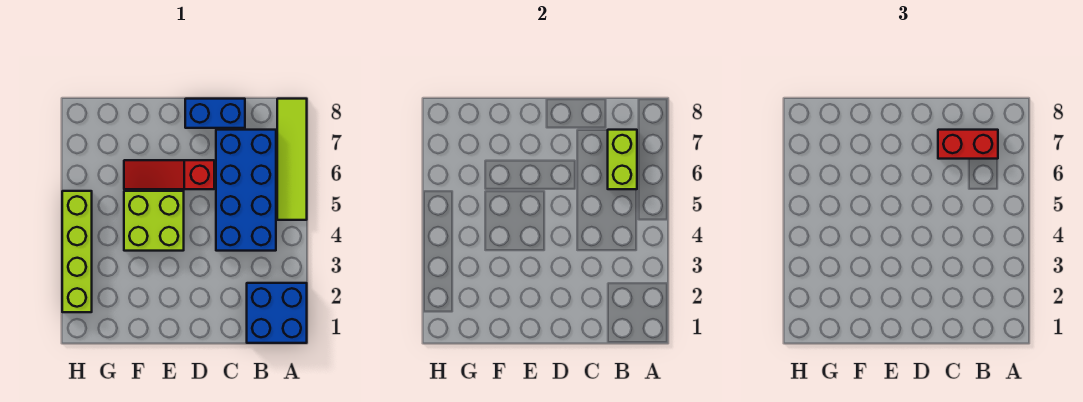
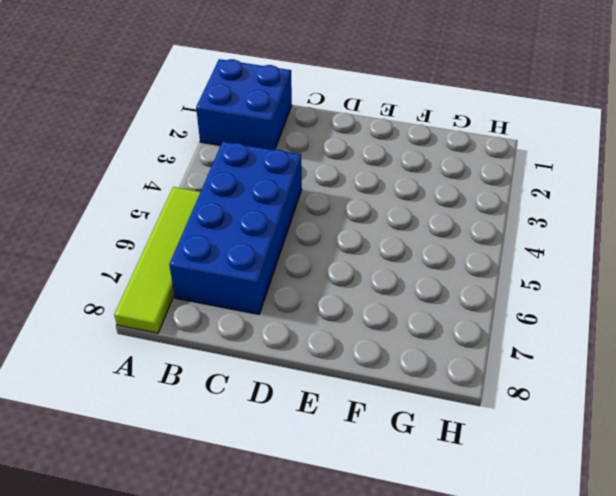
none -> blue 1x2 brick [185,99,245,128]
none -> red 1x3 slope [124,160,214,189]

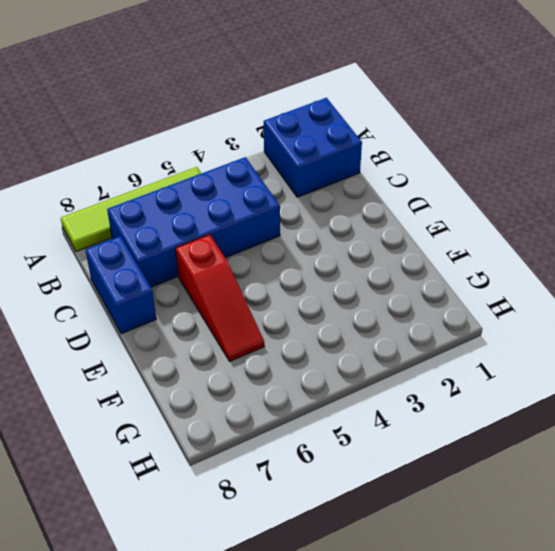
none -> lime 2x2 brick [124,191,184,251]
none -> lime 1x4 brick [62,191,92,312]

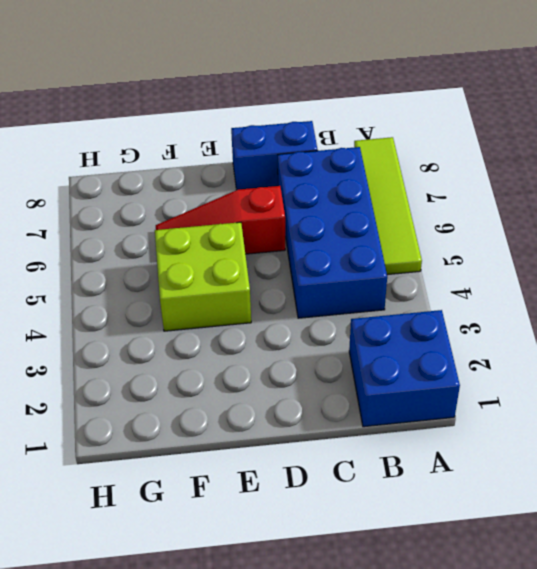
none -> lime 1x4 brick [62,191,92,312]
none -> lime 1x2 brick [608,130,637,189]

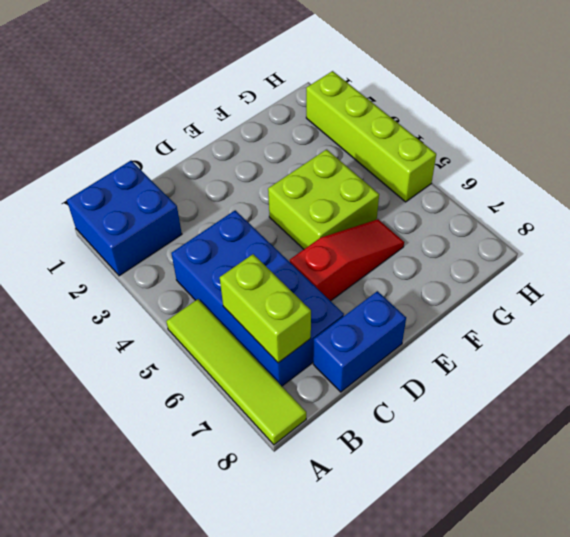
none -> red 1x2 brick [938,130,998,159]

